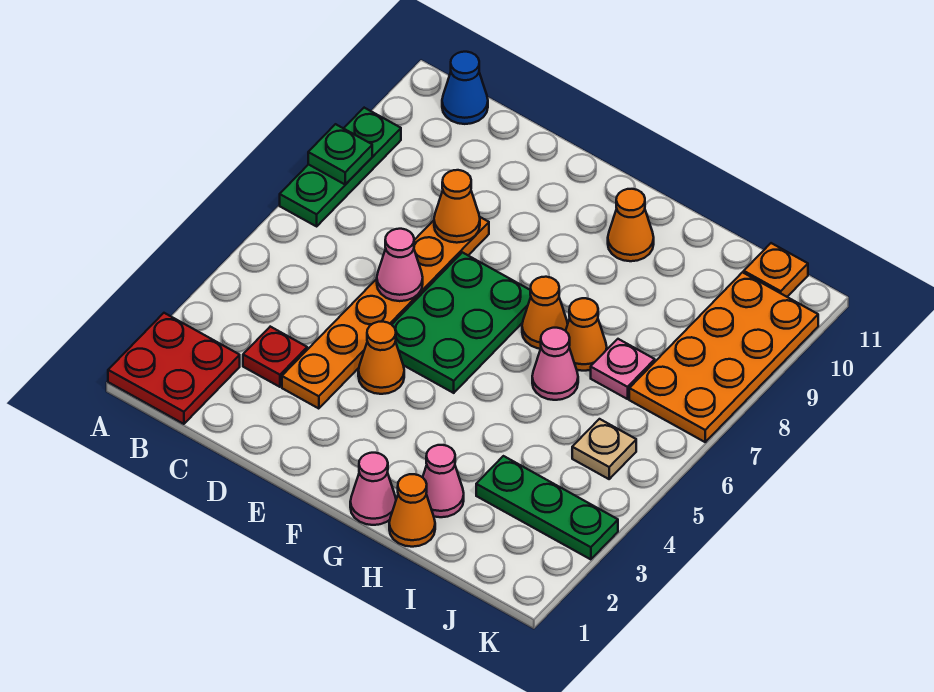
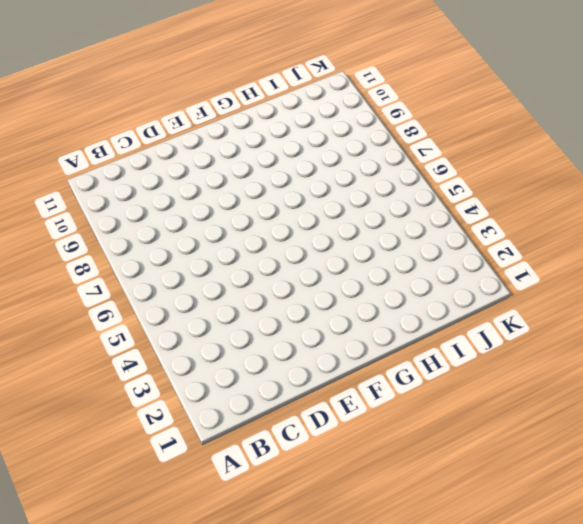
none -> red 2x2 plate [108,313,240,424]
none -> green 1x3 plate [280,108,401,226]
none -> blue 1x1 cone [442,52,488,124]

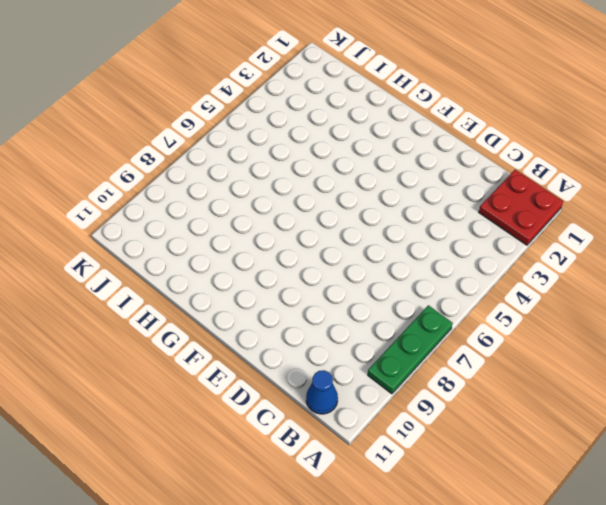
none -> red 1x1 plate [243,327,307,387]
none -> orange 1x6 plate [282,217,489,409]
none -> orange 1x1 cone [358,322,404,394]

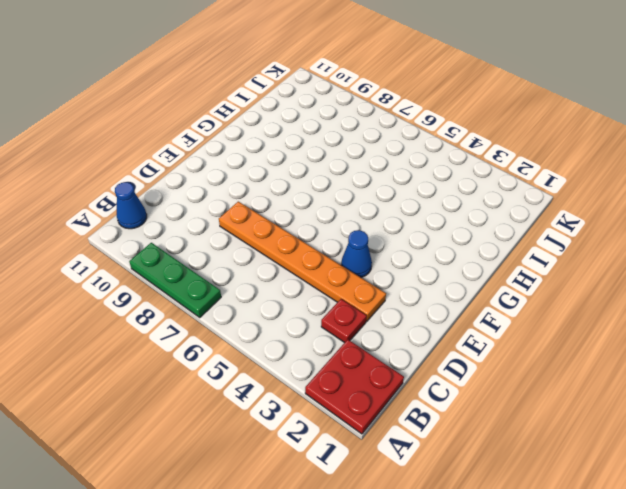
blue 1x1 cone [341,230,372,277] -> orange 1x1 cone [358,322,404,394]
none -> green 2x3 plate [392,252,531,393]
none -> pink 1x1 cone [350,453,396,525]
none -> orange 1x1 cone [522,277,568,349]

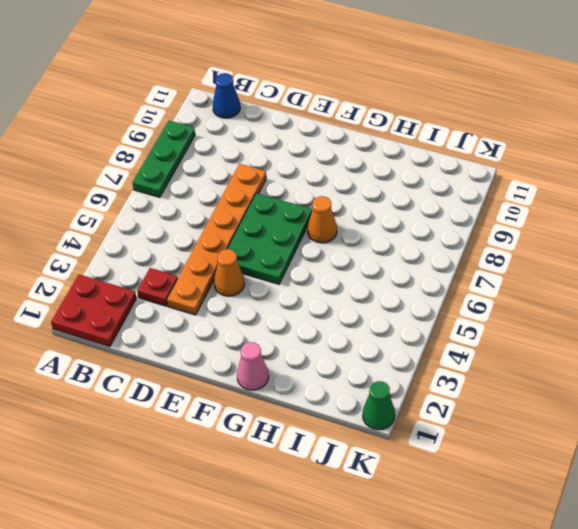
green 1x1 cone [363,381,395,430] -> none
none -> orange 1x1 cone [608,189,654,261]
none -> orange 1x1 cone [389,474,435,547]
none -> pink 1x1 cone [423,445,464,517]

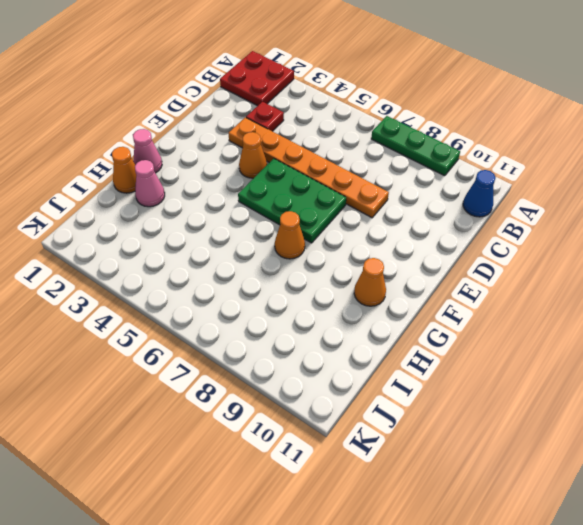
none -> pink 1x1 cone [532,328,578,400]
none -> orange 1x1 cone [566,298,607,371]
none -> green 1x3 plate [476,456,618,559]

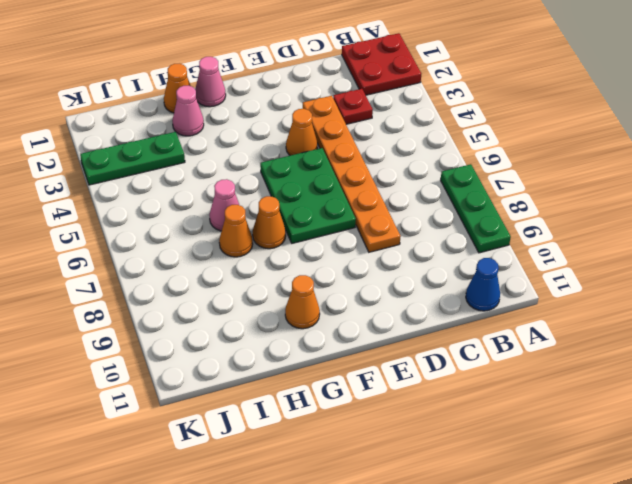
none -> pink 1x1 plate [591,339,655,399]
none -> tan 1x1 plate [572,419,636,479]
none -> orange 2x4 plate [629,272,818,442]

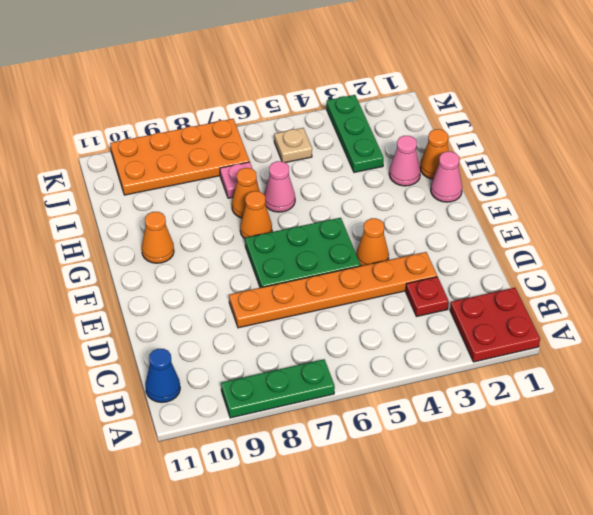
none -> orange 1x1 plate [744,243,808,297]
none -> green 1x1 plate [308,124,372,185]
none -> pink 1x1 cone [377,229,423,301]

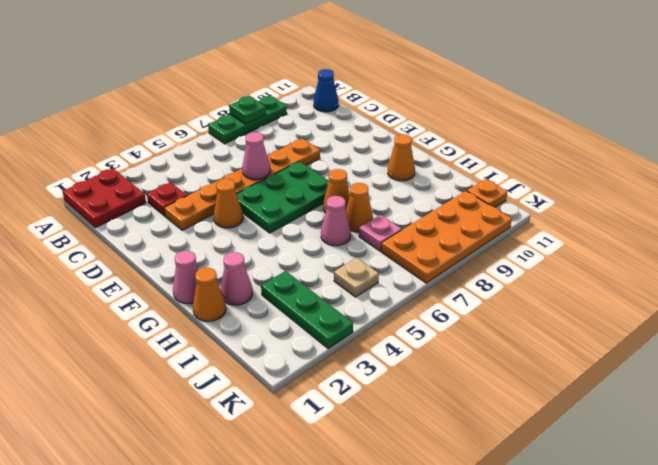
none -> orange 1x1 cone [434,170,480,243]

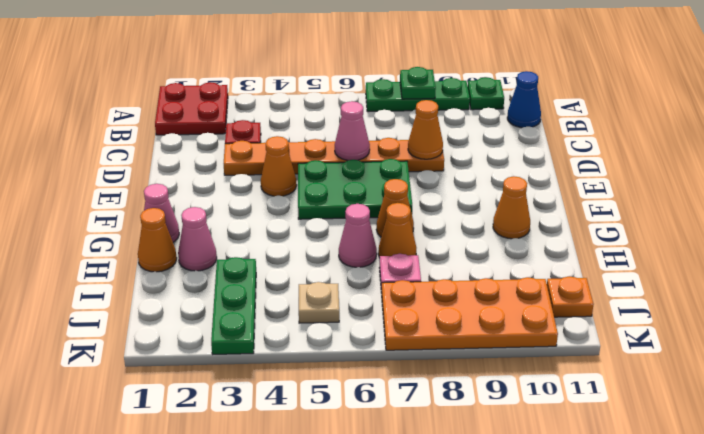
green 1x1 plate [468,77,504,110] -> none

